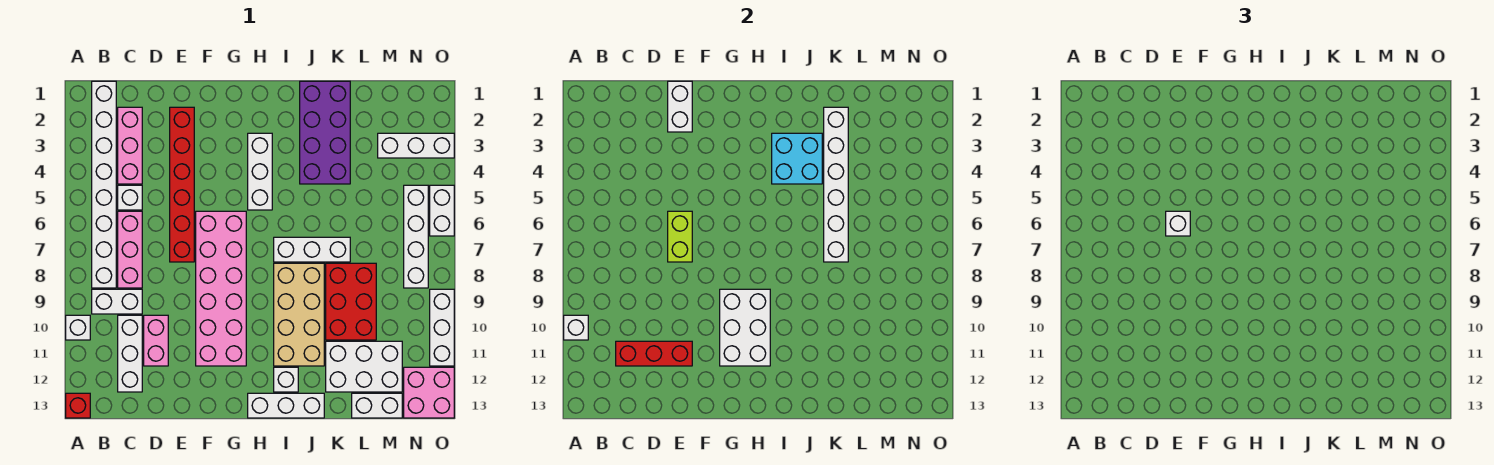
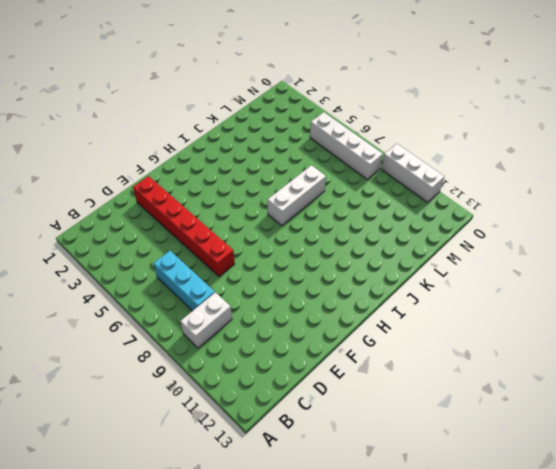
cyan 1x3 brick [153,251,215,311] -> pink 1x3 brick [118,211,142,288]
none -> white 1x1 brick [66,315,90,340]
none -> red 1x1 brick [66,393,90,418]
none -> white 1x8 brick [92,81,116,288]
none -> pink 1x3 brick [118,107,142,184]

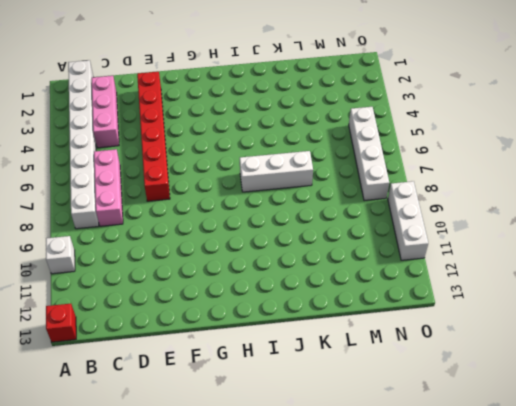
none -> white 1x2 brick [92,289,142,314]
none -> white 1x1 brick [118,185,142,210]
none -> white 1x3 brick [118,315,142,392]
none -> pink 1x2 brick [144,315,168,366]

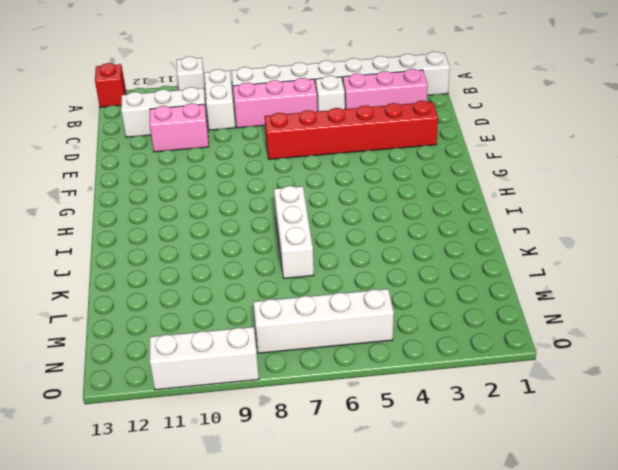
none -> pink 2x6 brick [196,211,246,366]
none -> white 1x3 brick [248,133,272,210]
none -> white 1x3 brick [248,393,324,418]
none -> tan 2x4 brick [274,263,324,366]

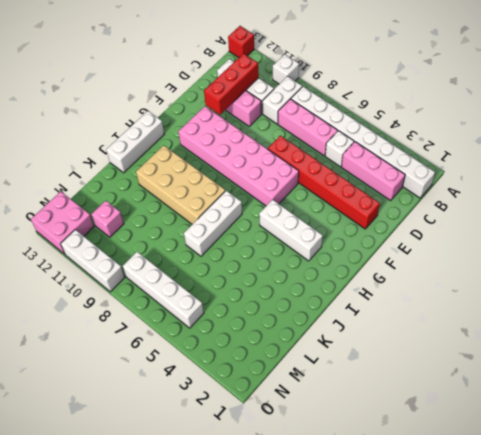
pink 1x1 brick [92,201,124,237] -> white 2x3 brick [326,341,402,392]
none -> white 1x1 brick [274,367,298,392]
none -> purple 2x4 brick [300,81,350,184]
none -> red 2x3 brick [326,263,376,340]
none -> white 1x2 brick [352,393,402,418]

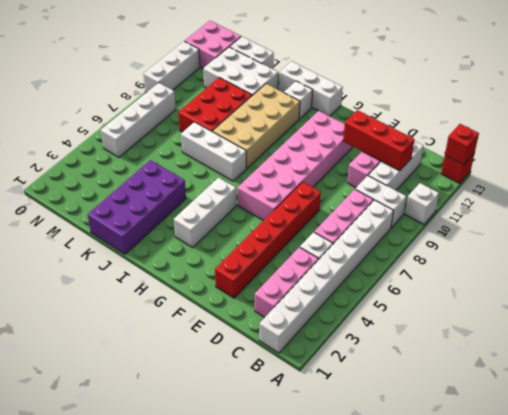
red 1x1 brick [445,124,479,165] -> none
none -> white 1x3 brick [378,133,454,158]
none -> white 1x2 brick [430,185,454,236]
none -> white 1x1 brick [564,315,588,340]
none -> white 1x2 brick [668,81,692,132]

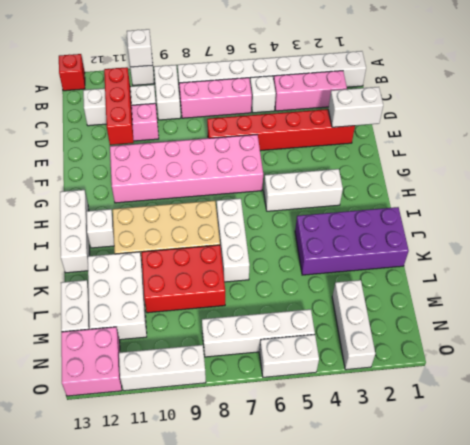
none -> lime 1x2 brick [668,211,692,262]
none -> white 2x3 brick [720,289,770,366]
none -> cyan 2x2 brick [772,133,822,184]
none -> white 1x6 brick [824,107,848,262]

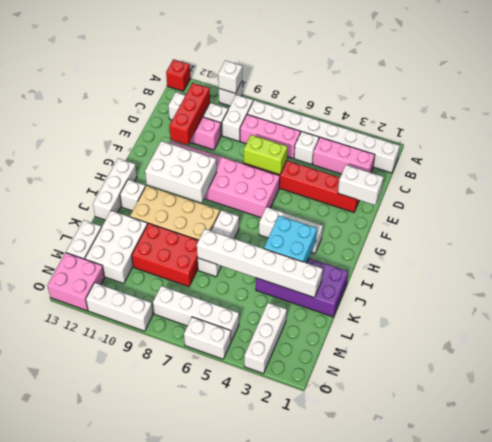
none -> white 1x1 brick [1166,211,1190,236]

